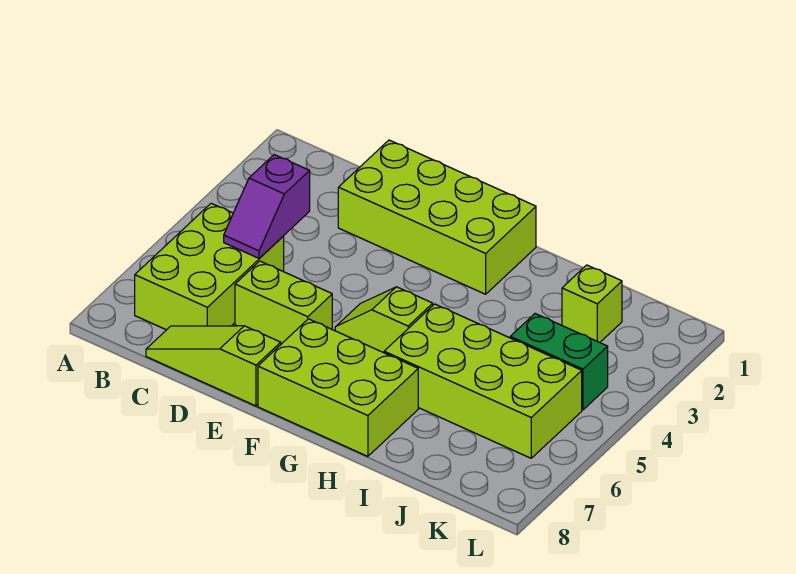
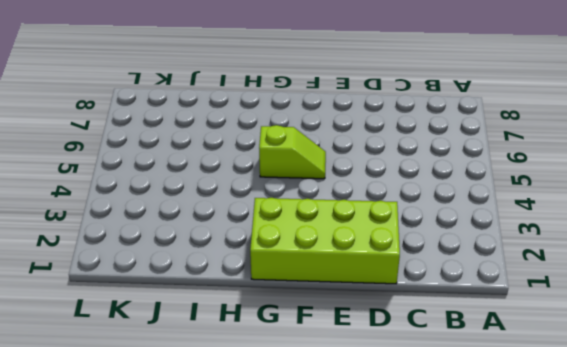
none -> lime 2x3 brick [135,203,284,330]
none -> lime 1x3 slope [146,326,281,406]

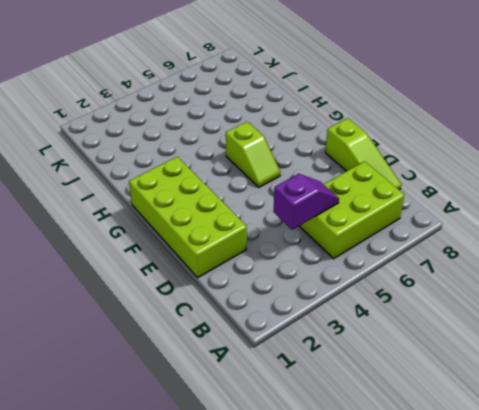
none -> lime 1x2 brick [235,261,332,344]
none -> lime 2x3 brick [258,319,418,456]

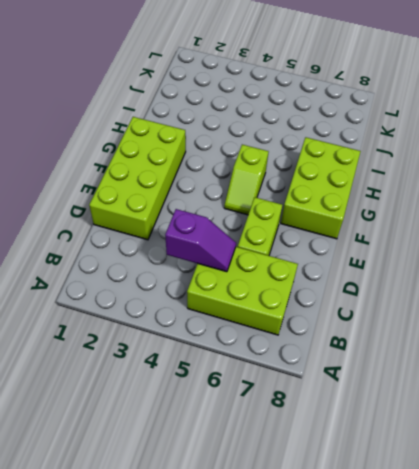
none -> lime 1x3 slope [146,326,281,406]
none -> lime 2x4 brick [384,304,582,458]

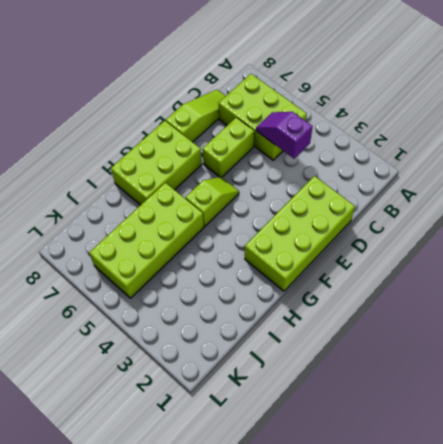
none -> lime 1x1 brick [562,265,622,342]
none -> green 1x2 brick [510,314,608,410]

